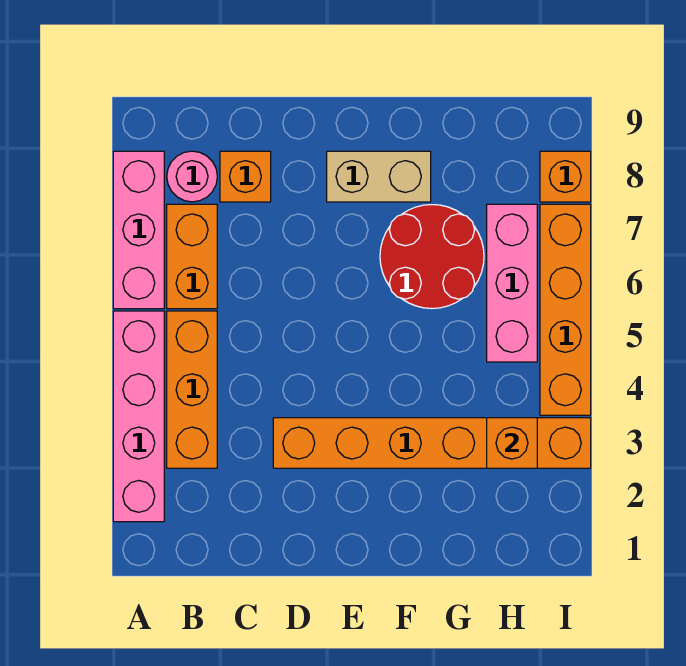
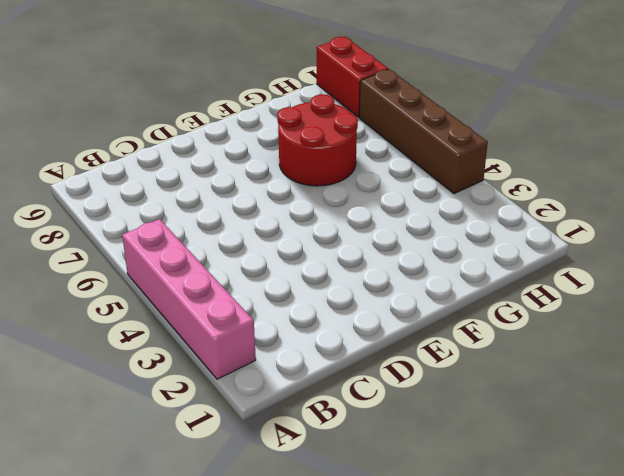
brown 1x4 brick [359,69,488,194] -> orange 1x4 brick [540,204,591,415]
red 1x2 brick [317,37,388,117] -> orange 1x1 brick [540,151,591,202]
none -> pink 1x3 brick [113,151,164,309]
none -> orange 1x3 brick [167,311,217,468]
none -> orange 1x2 brick [167,204,217,309]

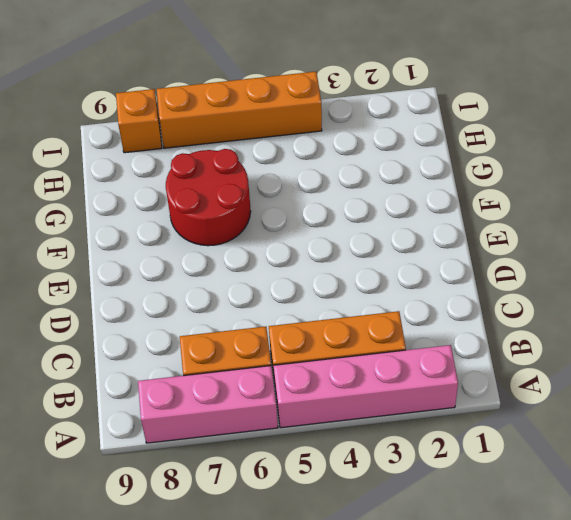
none -> pink 1x1 round brick [167,151,217,202]
none -> orange 1x1 brick [220,151,271,202]
none -> orange 1x6 brick [273,418,591,468]

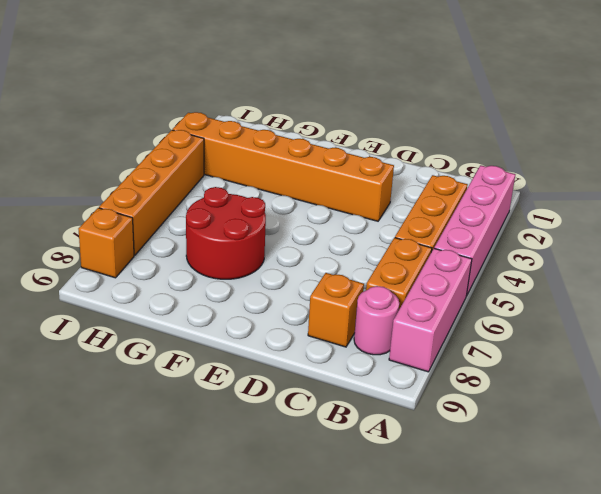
none -> tan 1x2 brick [327,151,431,202]
none -> pink 1x3 brick [487,204,537,362]
none -> orange 1x1 brick [487,418,537,468]

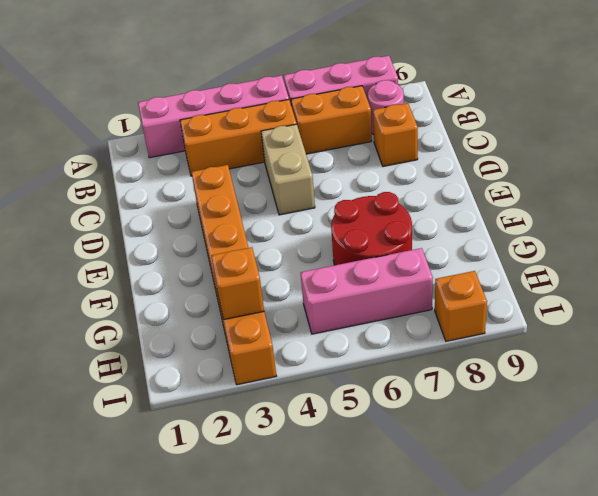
tan 1x2 brick [261,124,315,215] -> tan 1x2 brick moved to [327,151,431,202]
none -> orange 1x4 brick [540,204,591,415]

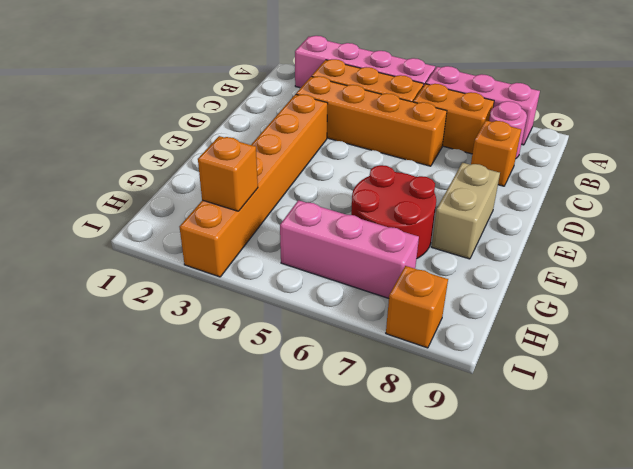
orange 1x4 brick [296,76,447,166] -> orange 1x4 brick moved to [540,204,591,415]

